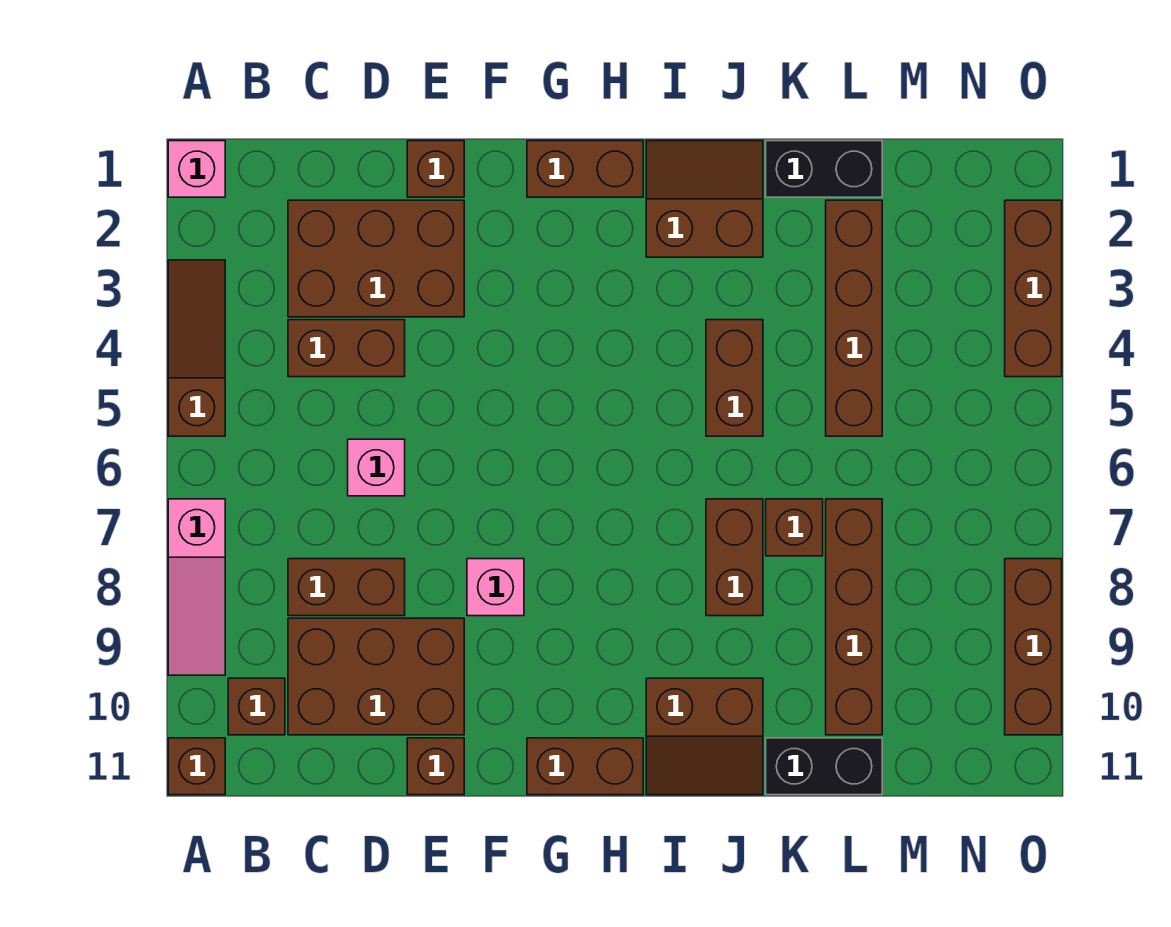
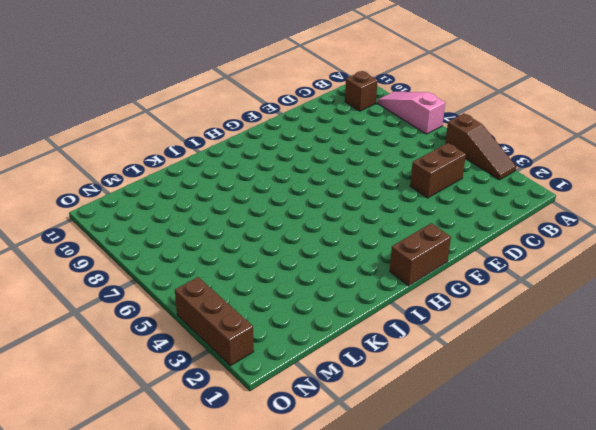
none -> pink 1x1 brick [168,141,225,197]
none -> brown 1x1 brick [168,738,225,795]
none -> brown 2x3 brick [288,200,464,317]

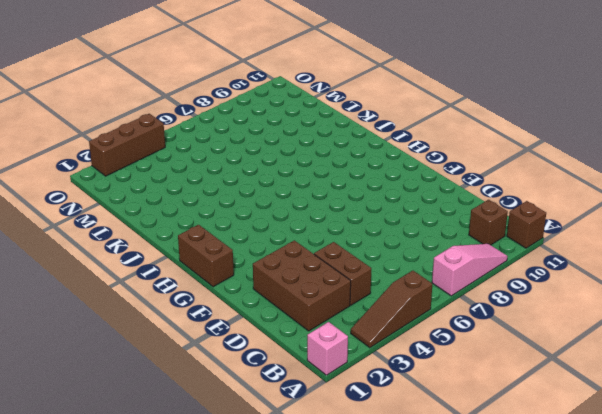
none -> brown 1x2 brick [288,559,405,616]
none -> brown 2x3 brick [288,618,464,735]
none -> pink 1x1 brick [348,439,405,496]

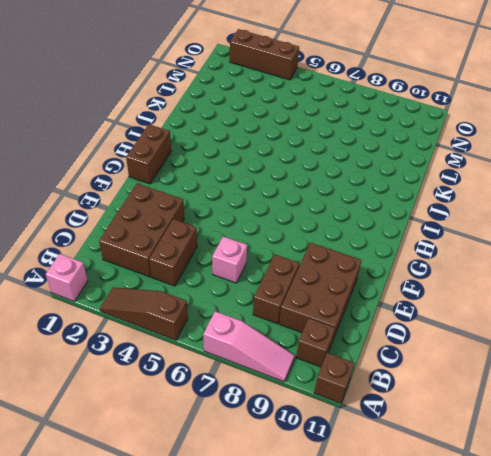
none -> brown 1x1 brick [407,141,464,197]
none -> brown 1x1 brick [407,738,464,795]
none -> pink 1x1 brick [467,559,524,616]

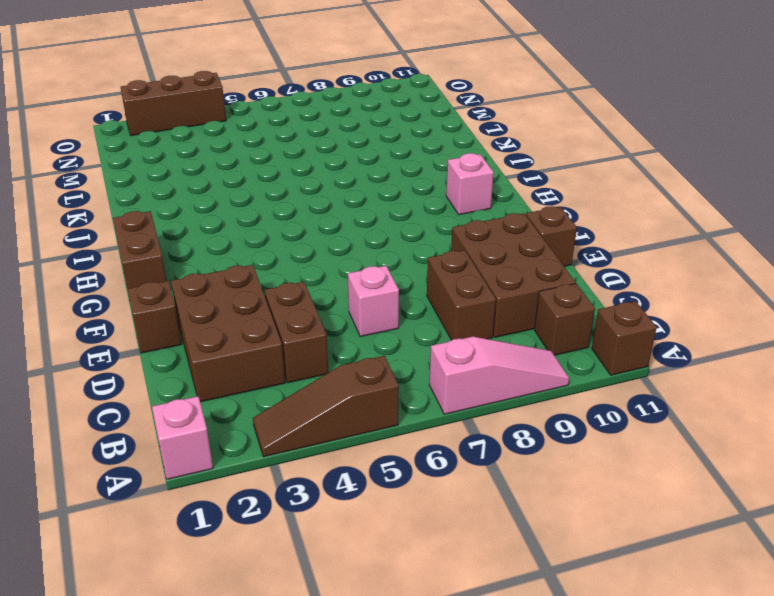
pink 1x1 brick [446,153,494,215] -> pink 1x1 brick moved to [467,559,524,616]
none -> brown 1x2 brick [527,738,643,795]
none -> brown 2x2 slope [646,141,763,257]
none -> brown 2x2 slope [646,678,763,795]

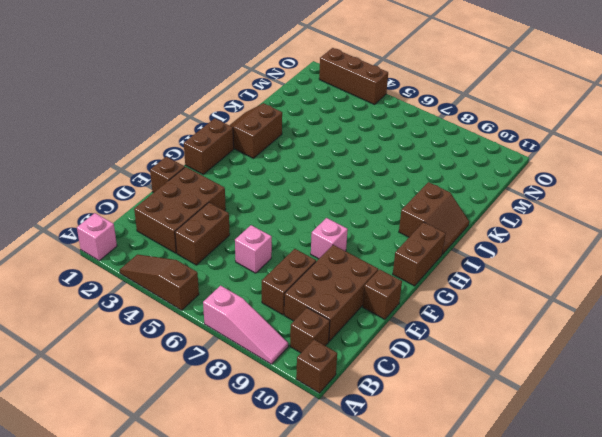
none -> brown 1x2 brick [706,320,763,436]
none -> brown 1x2 brick [706,499,763,616]
none -> black 1x2 brick [766,141,882,197]

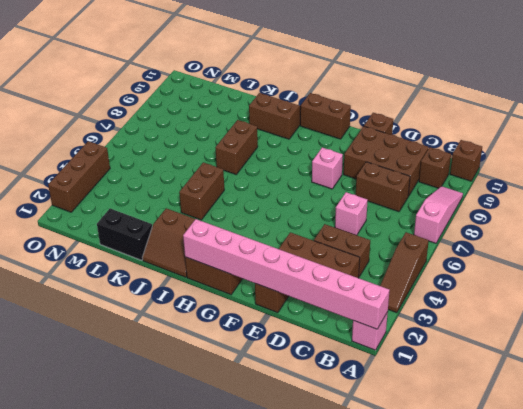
pink 1x8 brick [183,219,390,329] -> none
none -> brown 1x1 brick [766,499,823,556]
none -> black 1x2 brick [766,738,882,795]
none -> brown 1x4 brick [826,200,882,436]

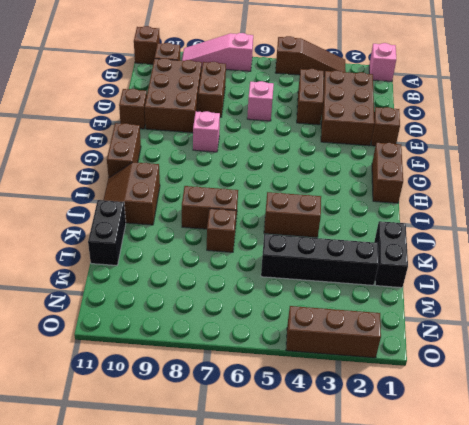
black 1x4 brick [261,234,379,285] -> brown 1x4 brick [826,200,882,436]
none -> brown 2x2 slope [646,141,763,257]
none -> brown 1x4 brick [826,499,882,735]
none -> brown 1x3 brick [1005,559,1062,735]

